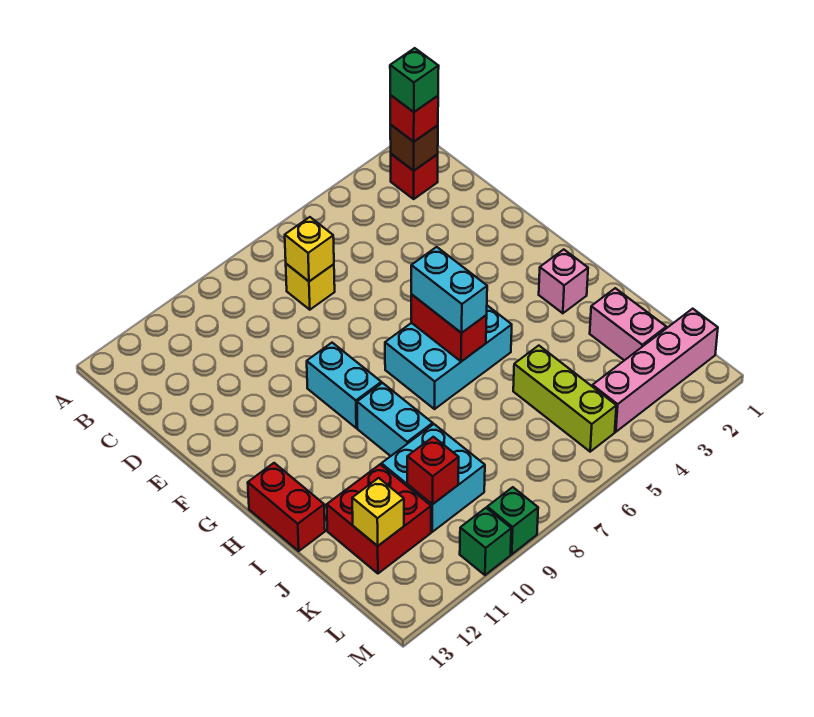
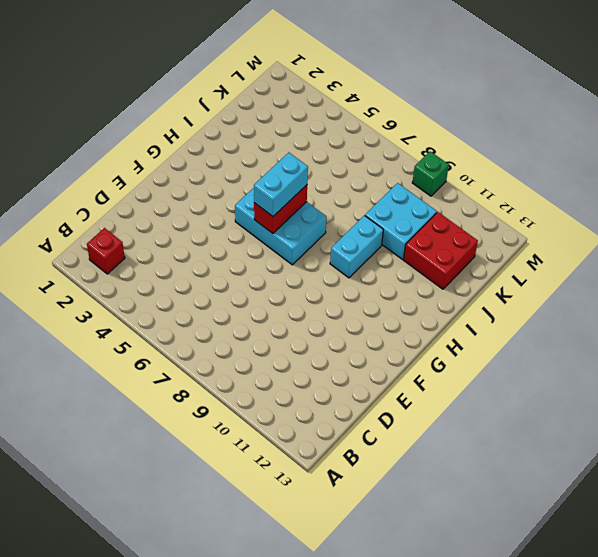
none -> yellow 1x1 brick [286,264,335,310]
none -> cyan 1x2 brick [307,343,381,428]
none -> pink 1x1 brick [539,249,588,313]

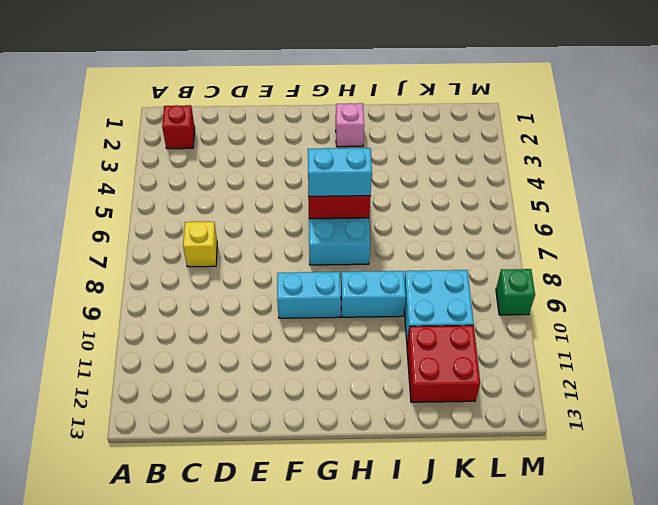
none -> red 1x2 brick [248,463,325,551]
none -> pink 1x2 brick [590,288,666,360]
none -> lime 1x3 brick [513,346,616,452]

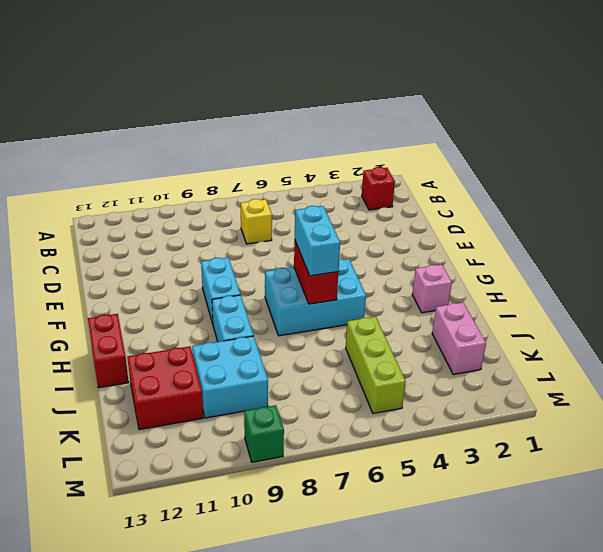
none -> pink 1x4 brick [592,309,718,432]
none -> green 1x1 brick [460,508,511,575]
none -> brown 1x1 brick [390,125,438,171]

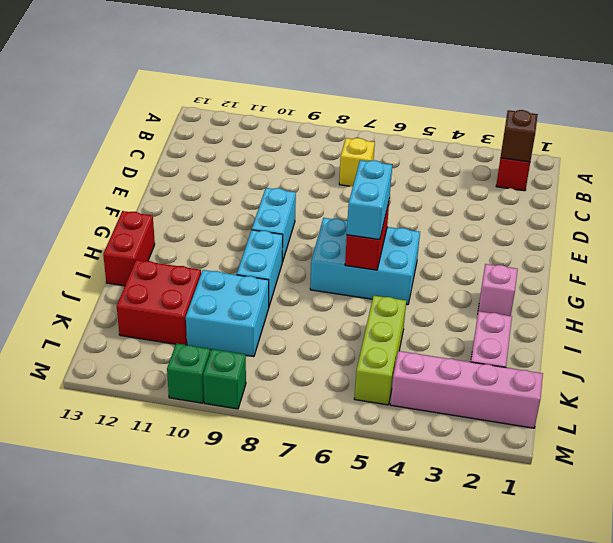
none -> yellow 1x1 brick [285,217,334,281]
none -> red 1x1 brick [407,437,459,504]
none -> yellow 1x1 brick [352,478,404,546]

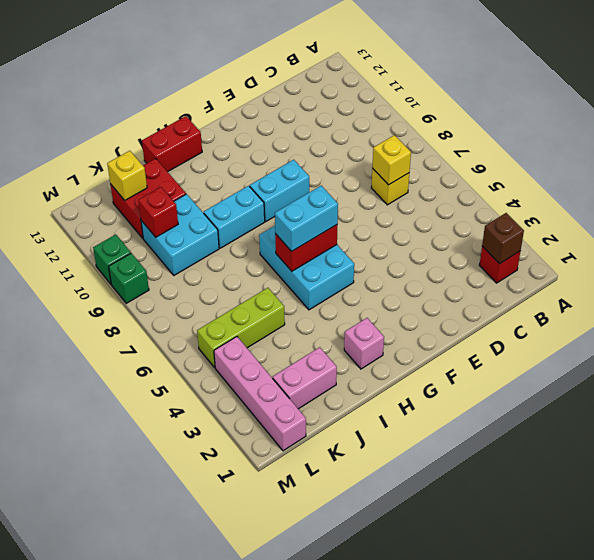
none -> red 1x1 brick [390,95,438,142]
none -> green 1x1 brick [390,48,439,112]

